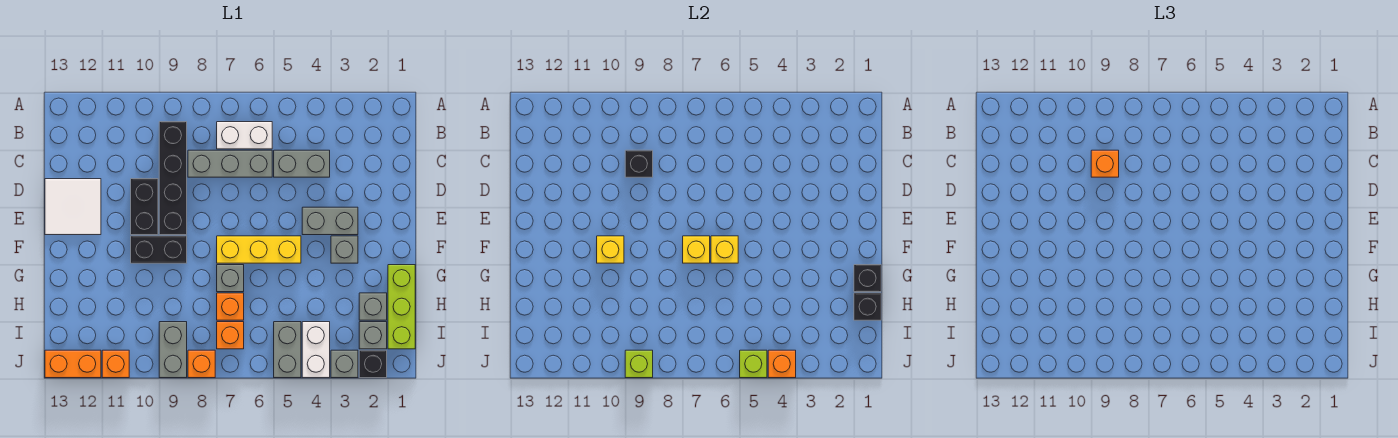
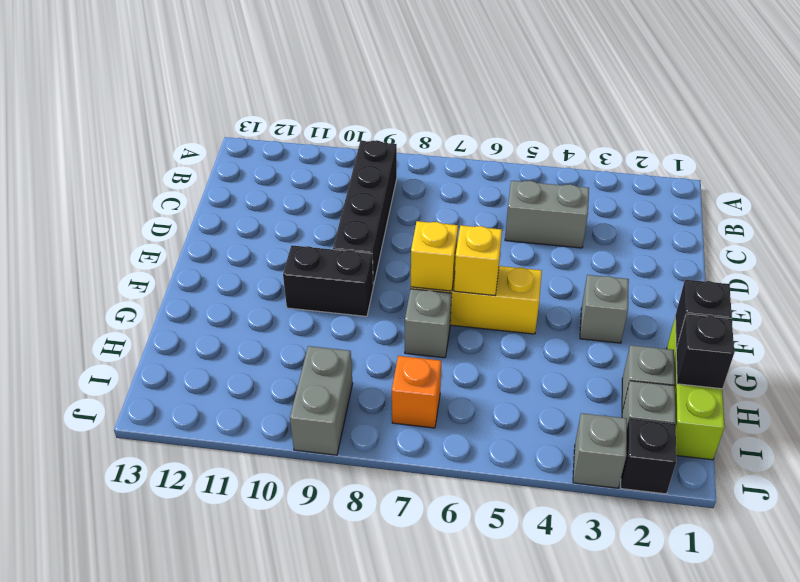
none -> white 1x2 brick [217,122,272,149]
none -> grey 1x3 brick [188,150,272,177]
none -> black 1x2 brick [131,179,158,235]
none -> white 2x2 tile [45,179,101,235]

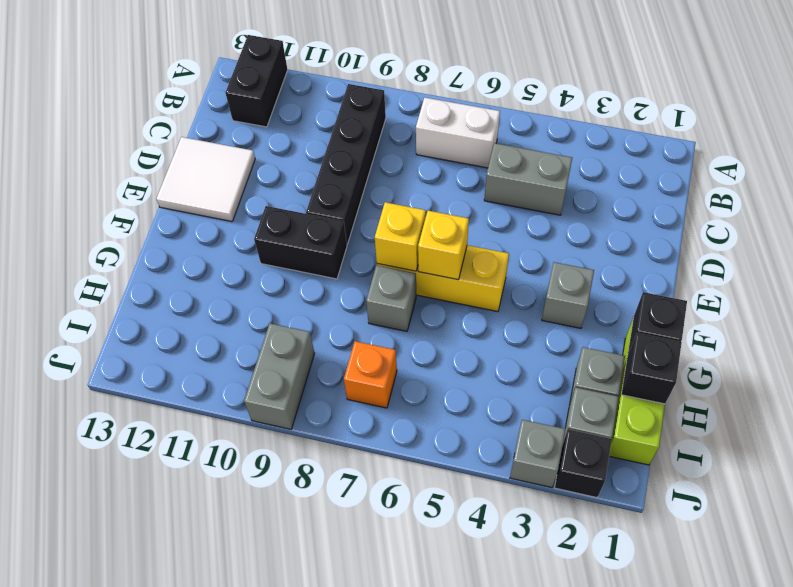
black 1x2 brick [225,35,288,127] -> black 1x2 brick moved to [131,179,158,235]
none -> grey 1x3 brick [188,150,272,177]
none -> grey 1x2 brick [302,207,358,235]
none -> orange 1x1 brick [217,293,244,320]
none -> white 1x2 brick [302,322,330,378]

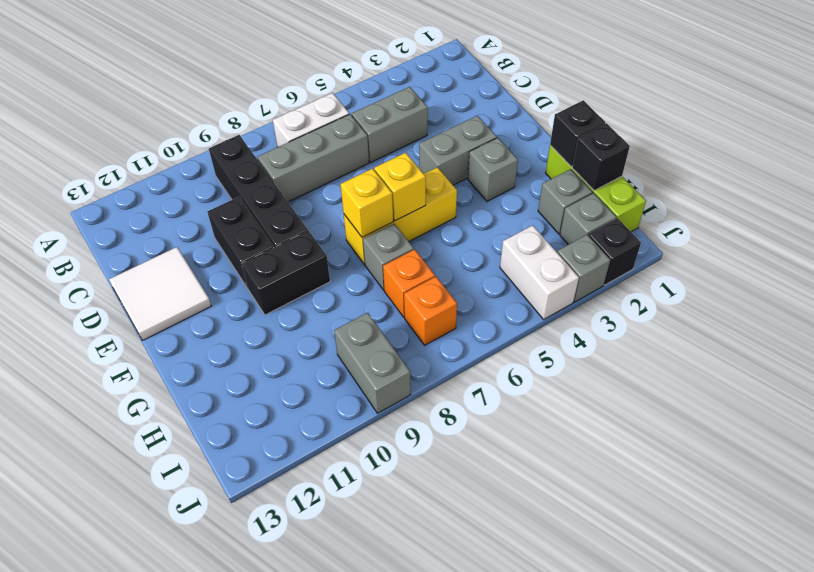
none -> grey 1x2 brick [274,322,301,378]
none -> orange 1x1 brick [188,350,215,378]
none -> orange 1x1 brick [102,350,129,378]
none -> orange 1x2 brick [45,350,101,378]

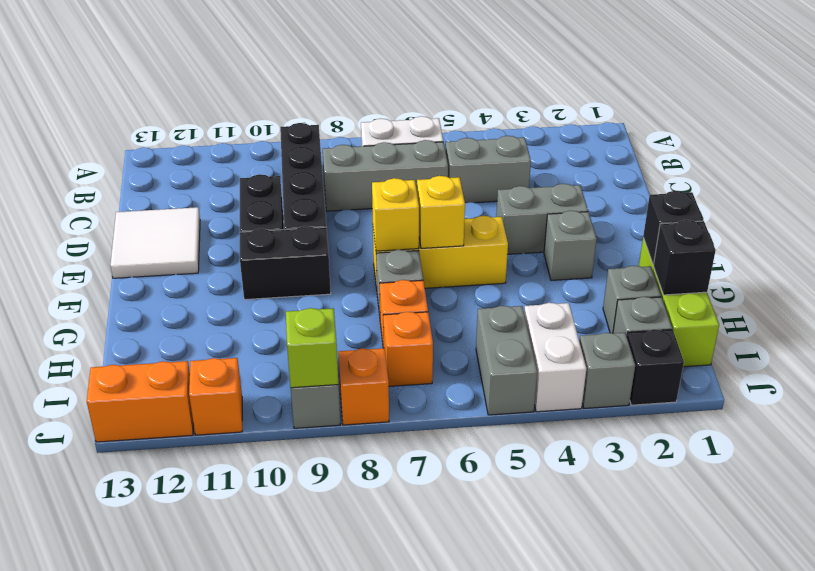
none -> black 1x1 brick [625,150,653,177]
none -> yellow 1x1 brick [597,236,624,263]
none -> orange 1x1 brick [768,350,796,378]
none -> lime 1x1 brick [740,350,767,378]

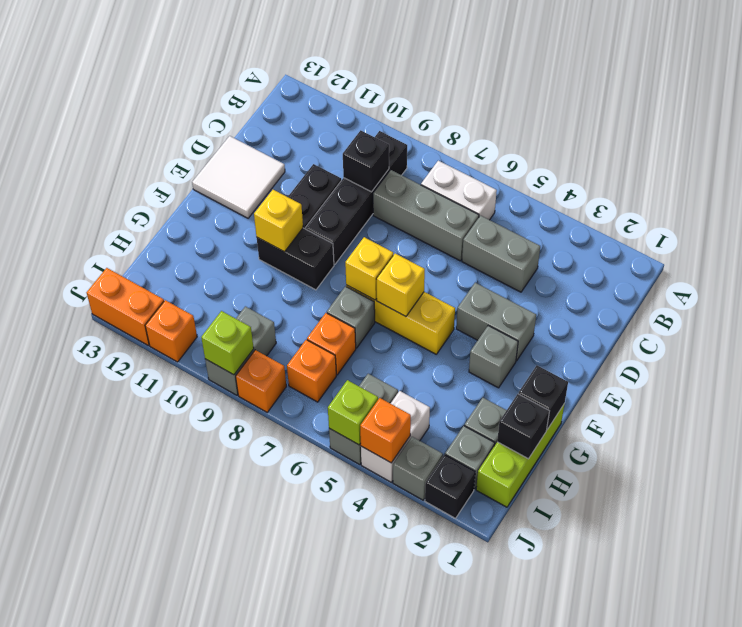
none -> orange 1x1 brick [1091,150,1119,177]

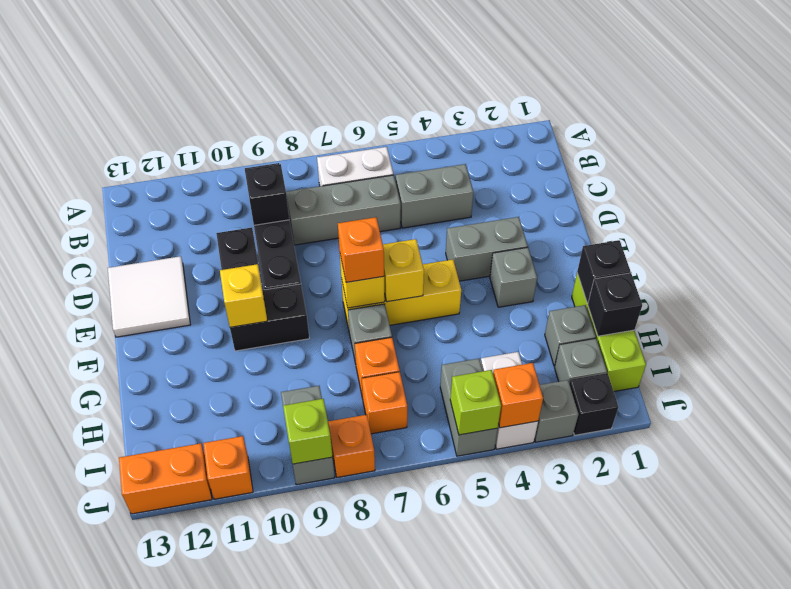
orange 1x1 brick [338,217,384,282] -> orange 1x1 brick moved to [1091,150,1119,177]

